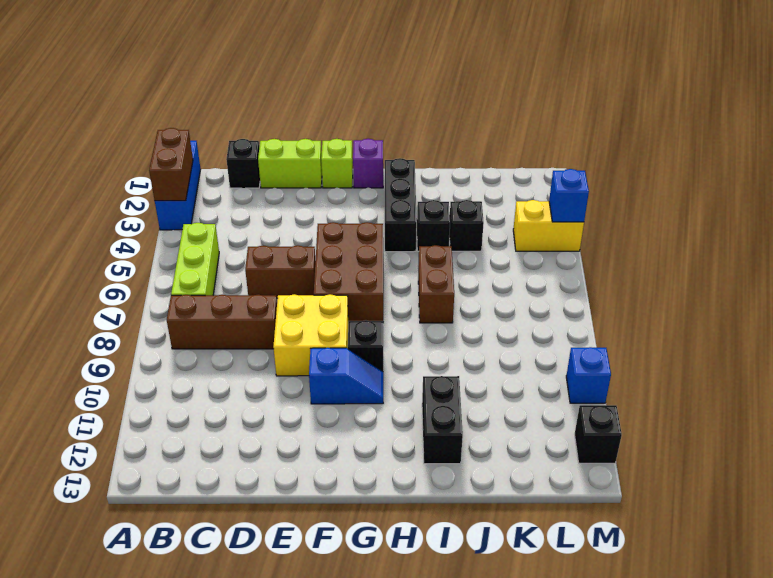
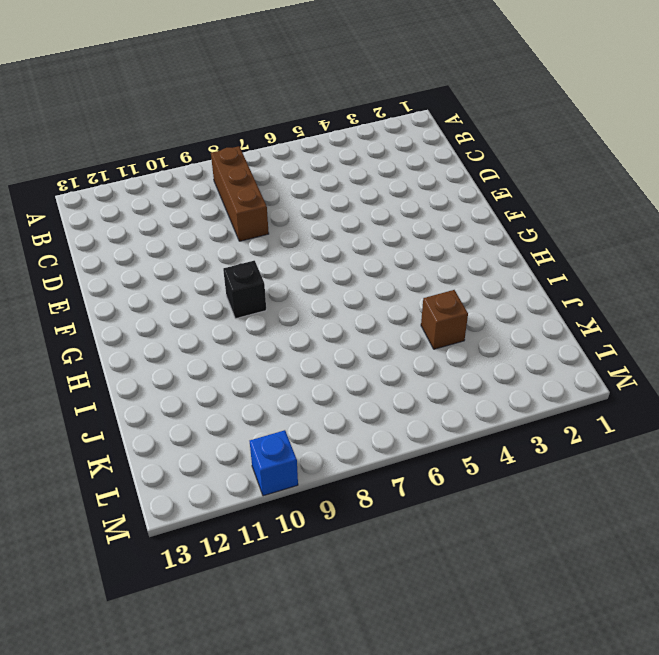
brown 1x1 brick [421,290,468,349] -> black 1x1 brick [449,200,484,251]
none -> blue 1x3 brick [155,141,201,230]
none -> lime 1x3 brick [171,223,219,295]
none -> black 1x1 brick [226,139,260,188]

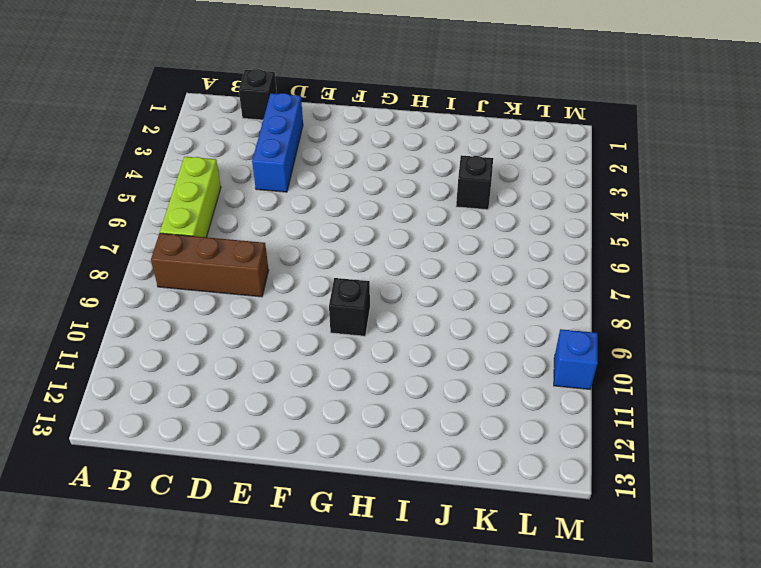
blue 1x3 brick [252,93,303,192] -> blue 1x3 brick moved to [155,141,201,230]
none -> lime 1x2 brick [258,139,322,188]
none -> brown 1x2 brick [245,245,316,298]
none -> yellow 2x2 brick [273,294,348,376]

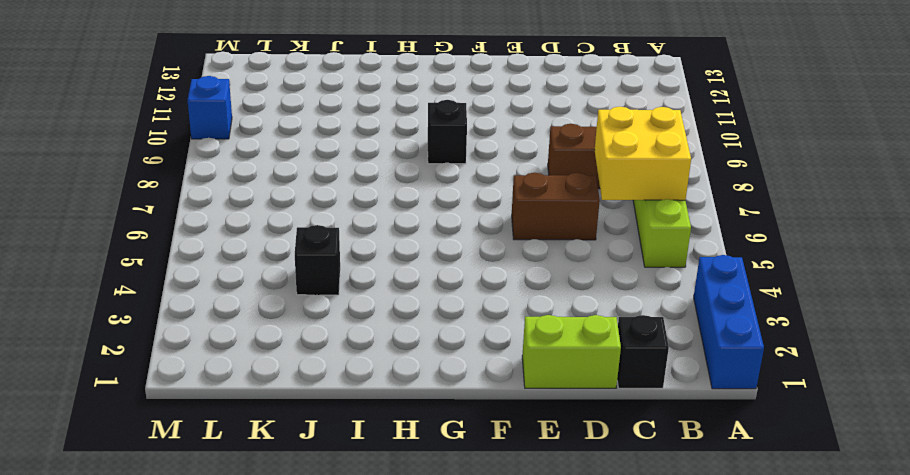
yellow 2x2 brick [595,107,691,200] -> yellow 2x2 brick moved to [273,294,348,376]
none -> lime 1x1 brick [321,139,353,188]
none -> brown 2x3 brick [314,222,383,321]
none -> blue 1x2 slope [309,348,383,404]

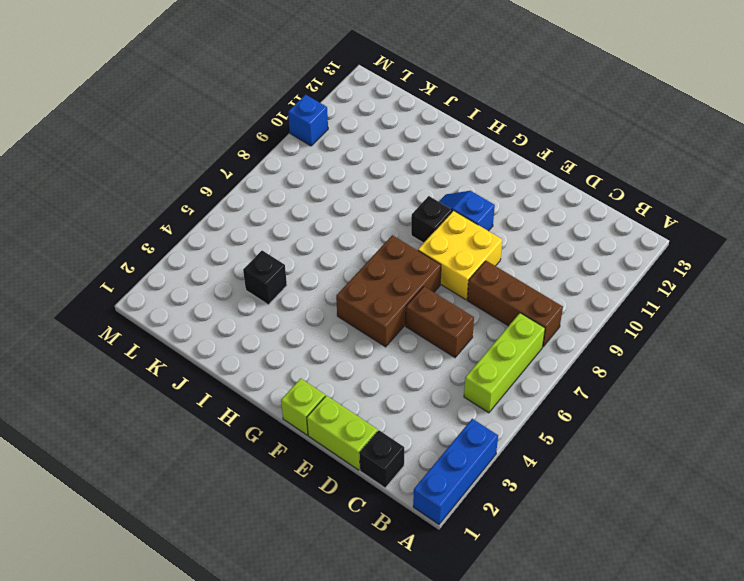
none -> purple 1x1 brick [353,139,383,188]
none -> black 1x3 brick [385,158,417,252]
none -> black 1x1 brick [417,200,450,251]

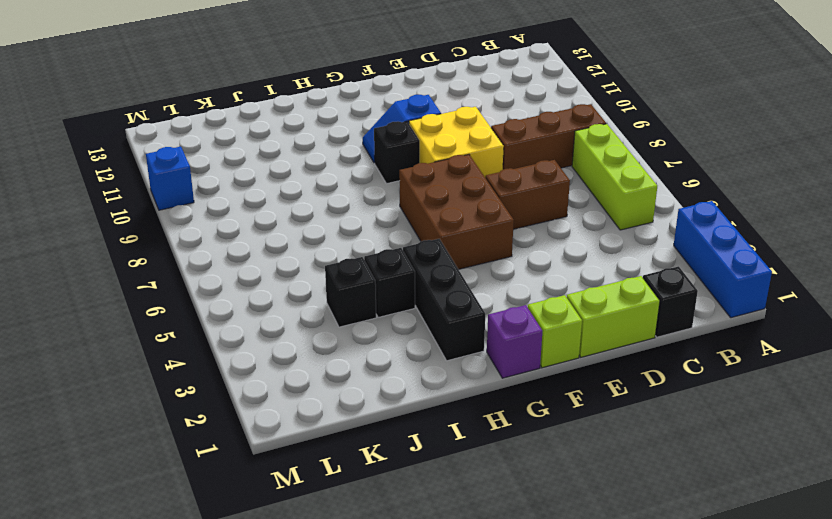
none -> brown 1x2 brick [418,245,454,323]
none -> black 1x2 brick [422,376,463,464]
none -> yellow 1x2 brick [513,200,584,251]

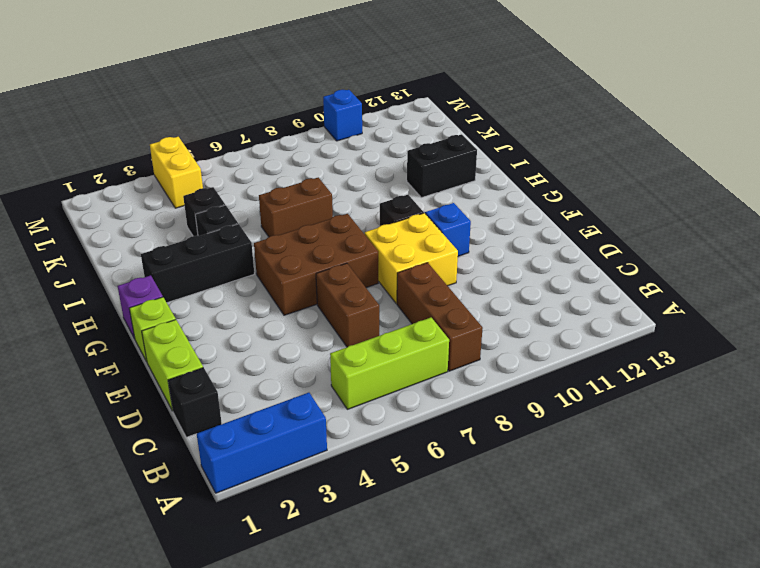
none -> black 1x1 brick [575,405,622,463]
none -> brown 1x2 brick [149,128,193,201]
none -> blue 1x1 brick [549,169,589,222]

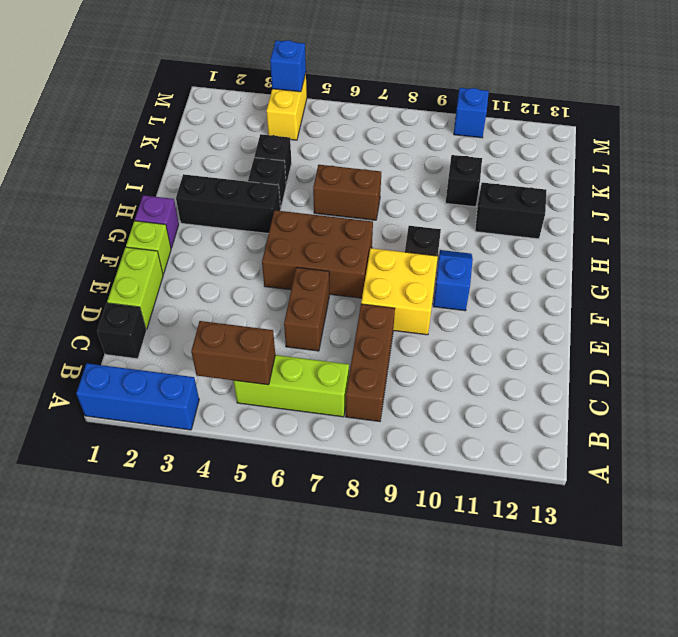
brown 1x2 brick [191,321,275,385] -> brown 1x2 brick moved to [149,128,193,201]
black 1x1 brick [446,155,482,207] -> black 1x1 brick moved to [575,405,622,463]

